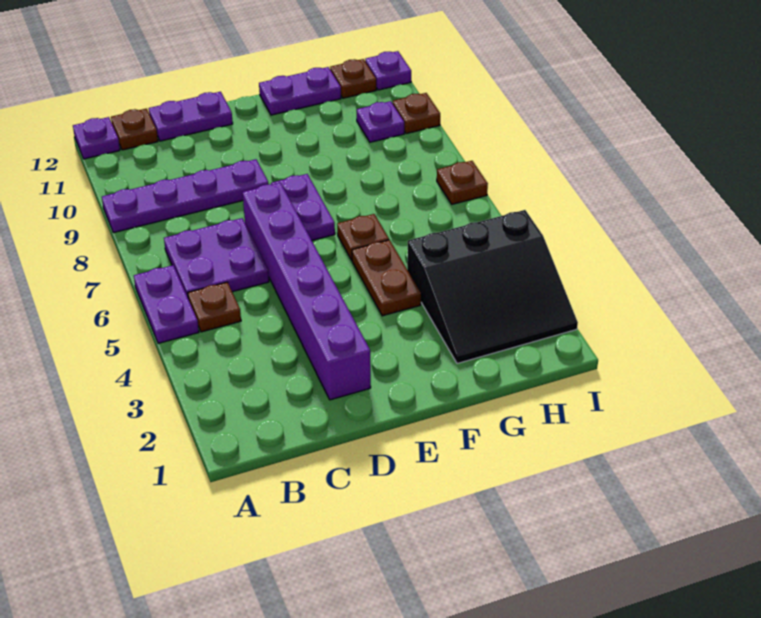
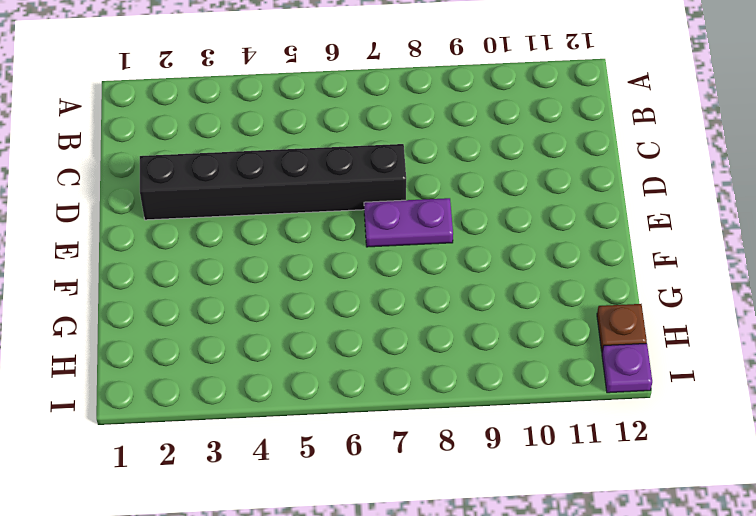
black 1x6 brick [140,144,406,220] -> purple 1x6 brick [243,183,371,400]
none -> purple 1x2 plate [134,265,199,343]
none -> purple 1x4 plate [102,159,269,233]
none -> purple 1x1 plate [73,117,120,159]

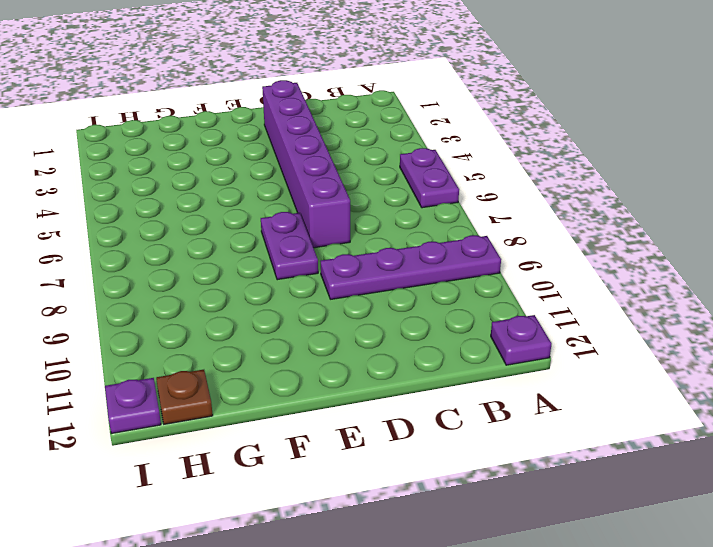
none -> brown 1x1 plate [188,282,241,332]
none -> purple 2x2 plate [164,218,269,297]
none -> brown 1x1 plate [111,109,158,150]

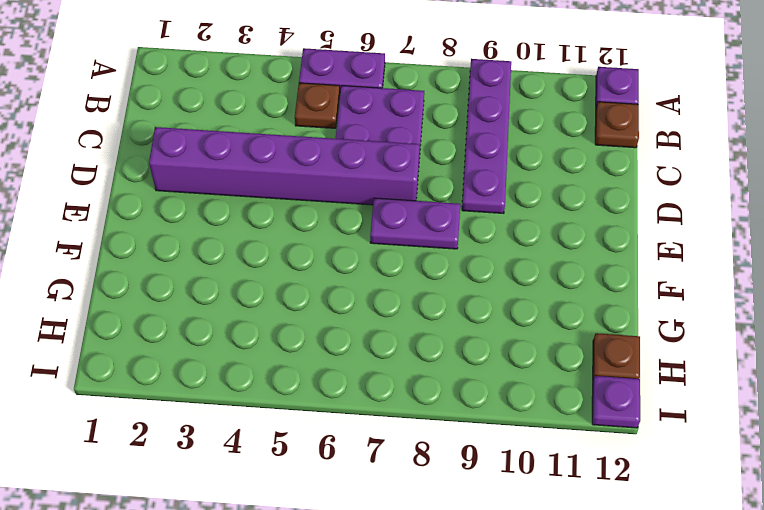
none -> purple 1x2 plate [149,92,233,141]
none -> brown 1x2 plate [352,240,421,316]
none -> brown 1x1 plate [337,214,389,260]

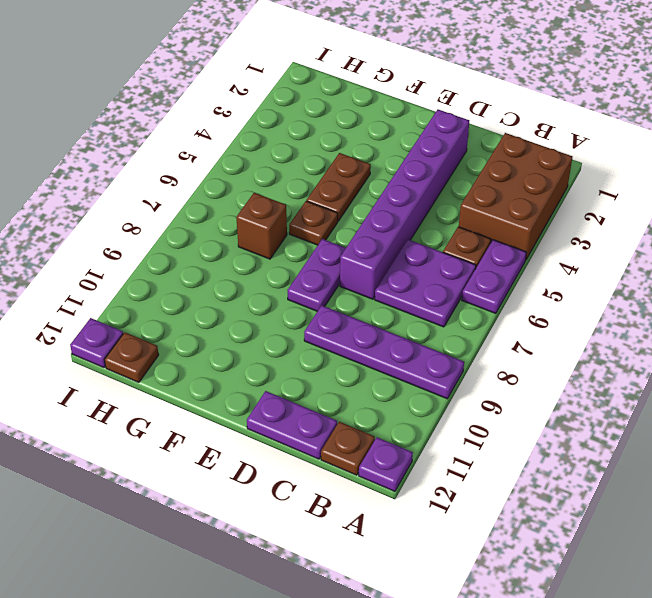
brown 2x3 brick [459,133,572,259] -> none
brown 1x1 brick [236,193,287,259] -> none
none -> purple 1x2 plate [259,67,341,115]
none -> black 3x3 slope [407,210,578,364]
none -> purple 1x1 plate [357,101,404,142]

